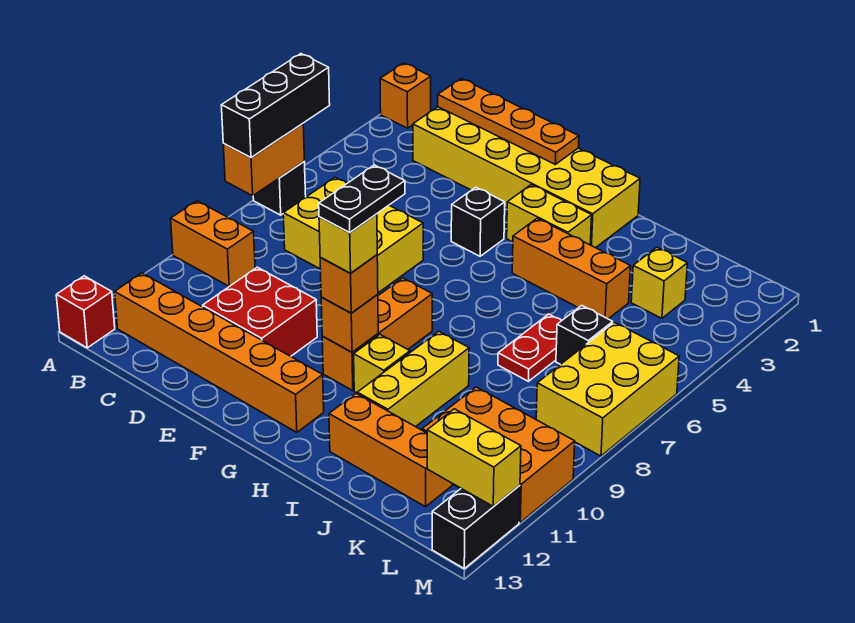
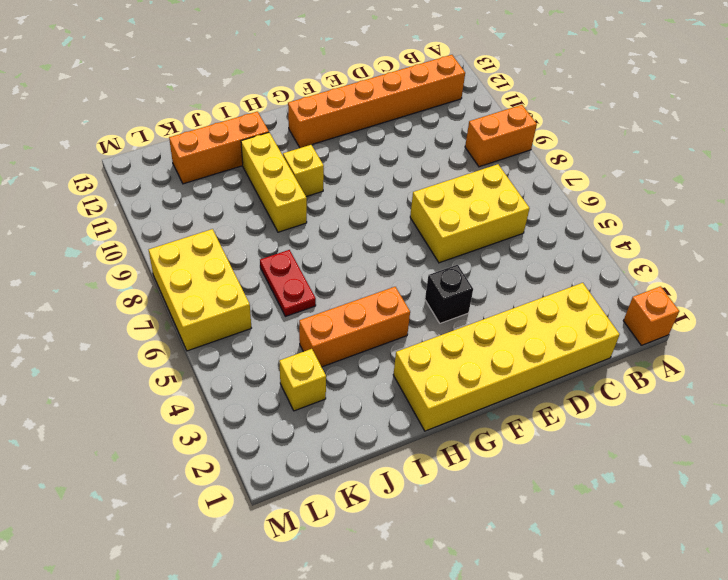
none -> black 1x1 brick [253,162,306,215]
none -> red 1x1 brick [56,276,115,348]
none -> red 2x2 brick [203,267,317,356]

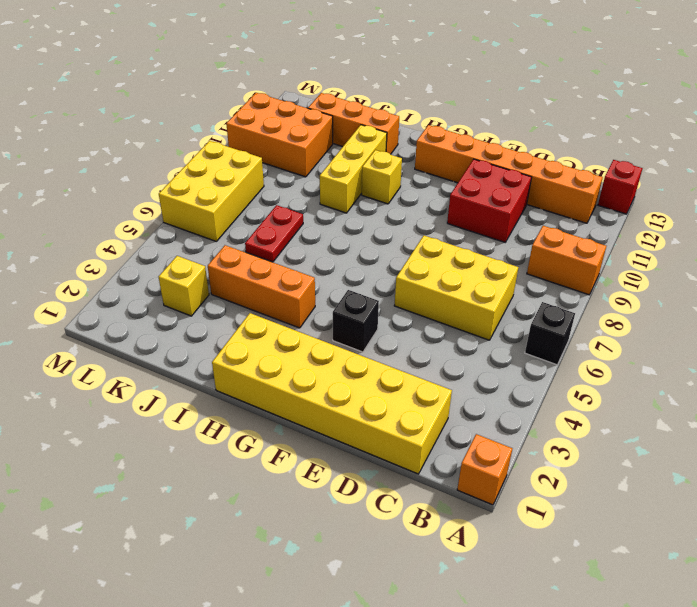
none -> yellow 1x2 brick [507,185,592,245]
none -> orange 1x3 brick [322,278,432,390]
none -> black 1x1 brick [556,305,613,365]

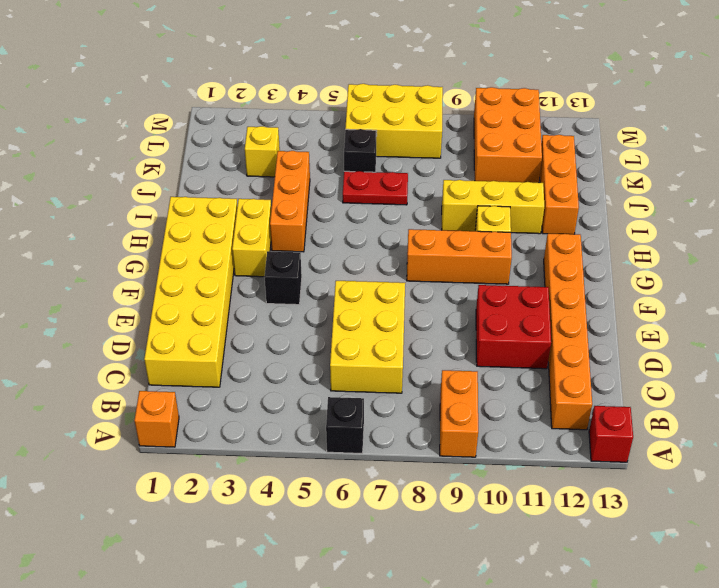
none -> black 1x2 brick [432,485,520,568]
none -> orange 1x2 brick [223,124,304,196]
none -> orange 1x4 plate [438,79,579,164]

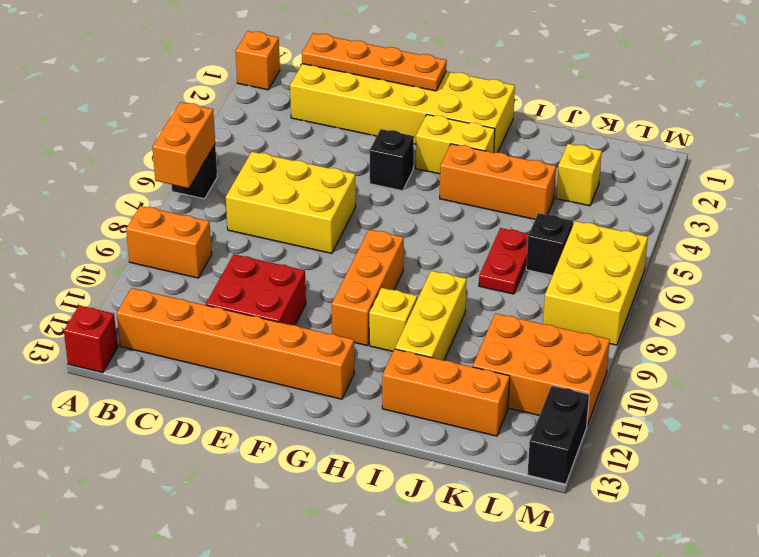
none -> orange 1x1 brick [321,294,378,352]
none -> yellow 1x2 brick [427,409,521,507]
none -> black 1x3 brick [221,54,330,158]

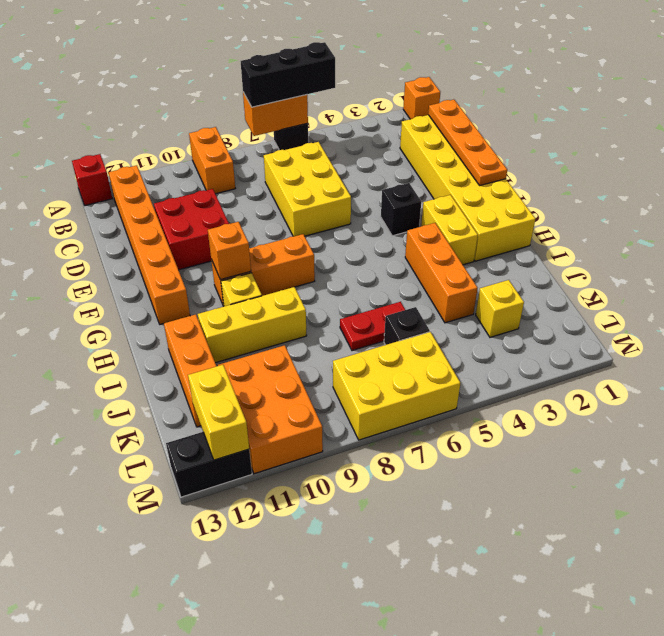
none -> orange 1x1 brick [320,255,378,313]
none -> yellow 1x1 brick [319,214,377,273]
none -> black 1x2 plate [319,165,405,233]

